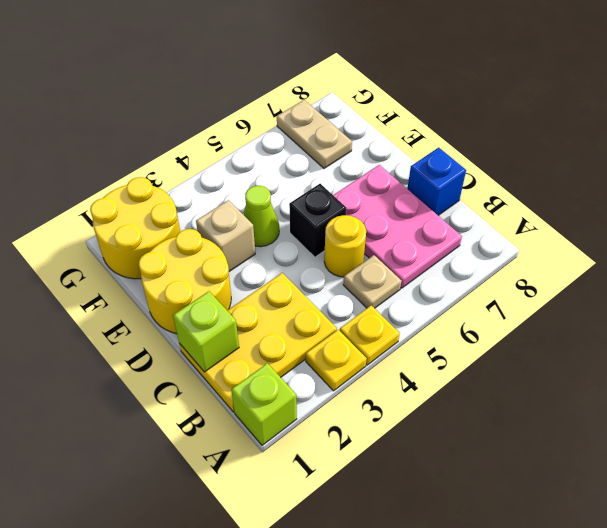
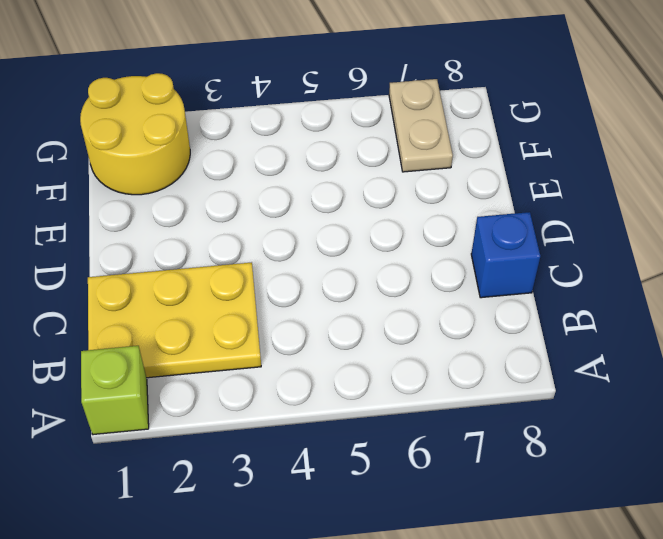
none -> yellow 1x1 plate [306,330,367,391]
none -> yellow 1x1 plate [340,306,400,365]
none -> tan 1x1 plate [343,255,402,308]

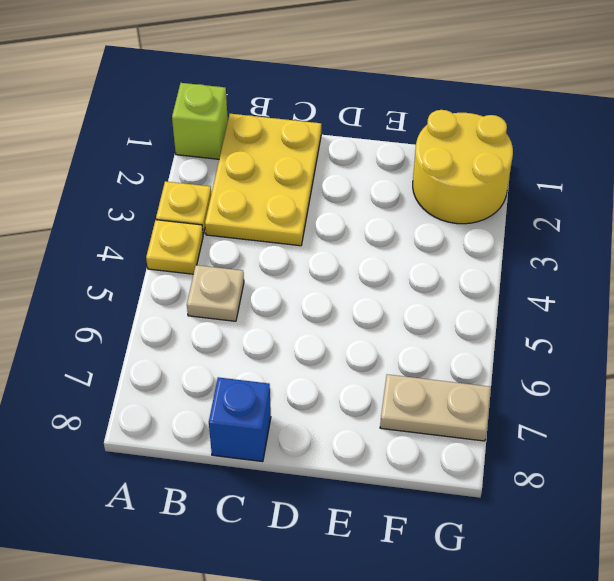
none -> pink 2x3 plate [333,165,462,288]
none -> yellow 1x1 round brick [324,215,366,277]
none -> yellow 2x2 round brick [138,229,231,334]

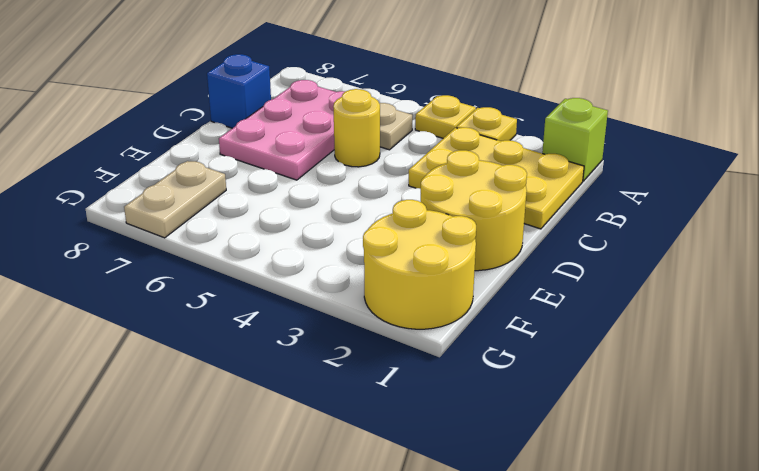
none -> black 1x1 brick [289,184,346,257]
none -> tan 1x1 brick [196,200,255,271]
none -> lime 1x1 cone [243,186,279,247]

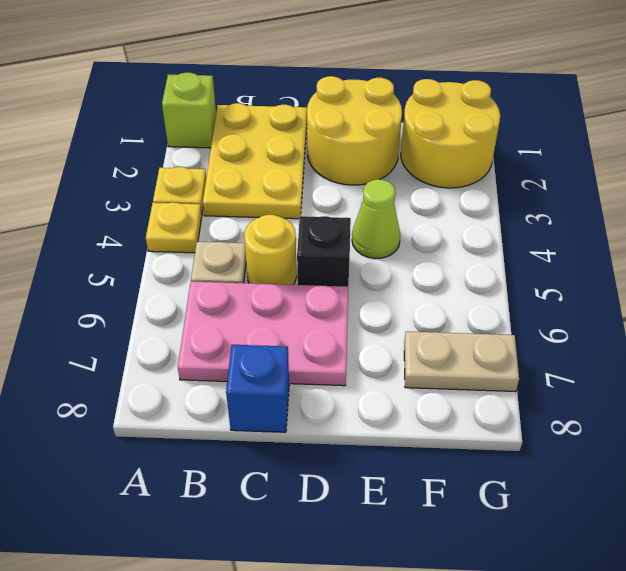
none -> tan 1x1 brick [196,200,255,271]
none -> lime 1x1 brick [173,291,239,372]

